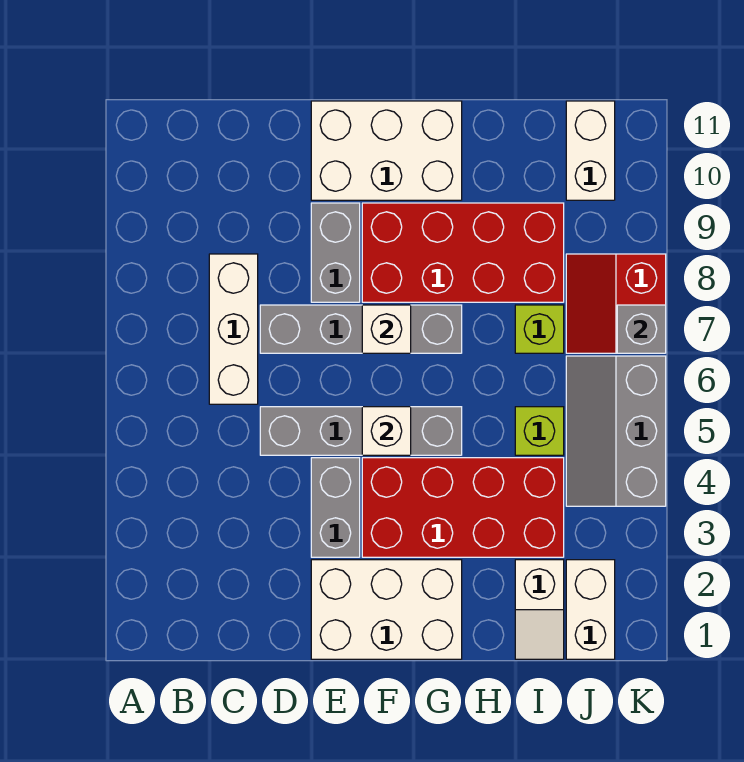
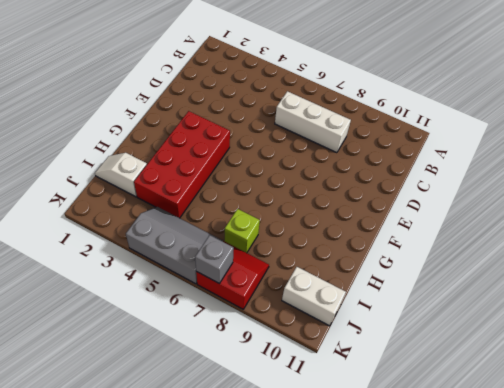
none -> grey 1x4 brick [260,407,462,455]
none -> grey 1x4 brick [260,305,462,353]
none -> white 2x3 brick [311,560,462,659]

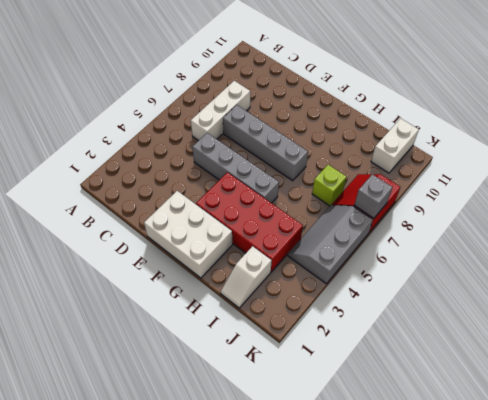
none -> grey 1x2 brick [311,458,360,557]
none -> grey 1x2 brick [311,203,360,302]
none -> white 2x3 brick [311,101,462,200]

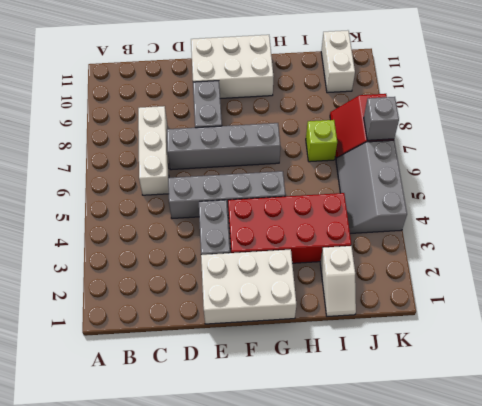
none -> red 2x4 brick [362,203,564,302]
none -> lime 1x1 brick [515,407,564,455]
none -> white 1x2 brick [566,560,615,659]

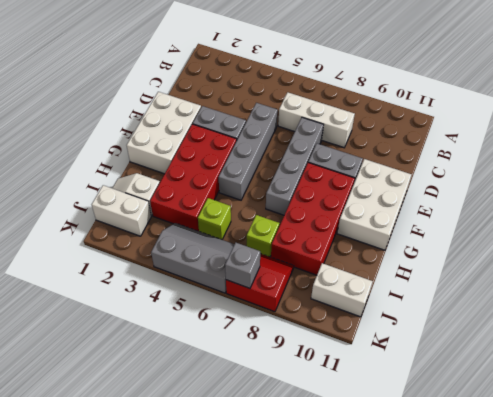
none -> white 1x1 brick [362,407,411,455]
none -> white 1x1 brick [362,305,411,353]

